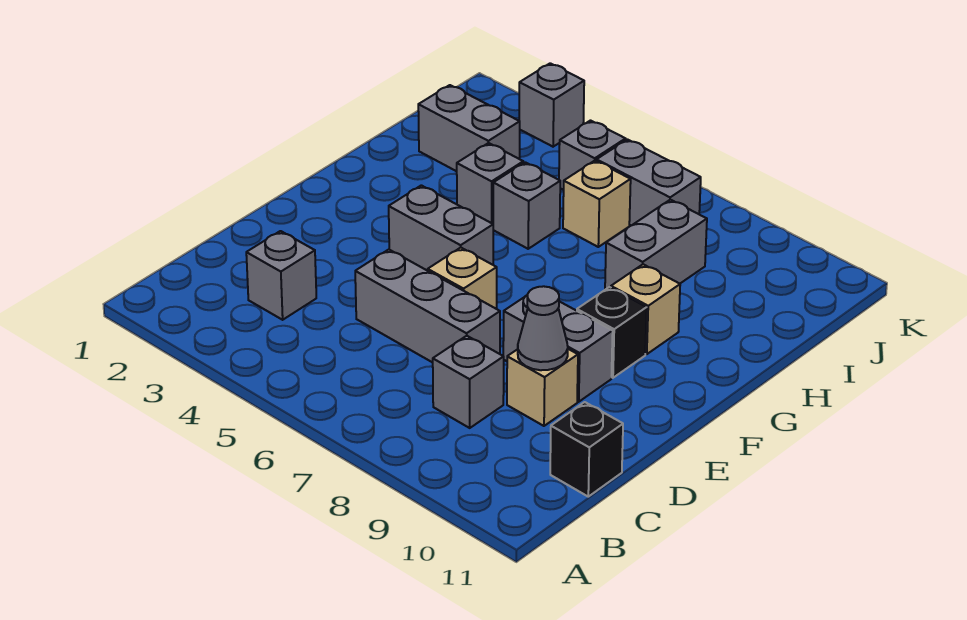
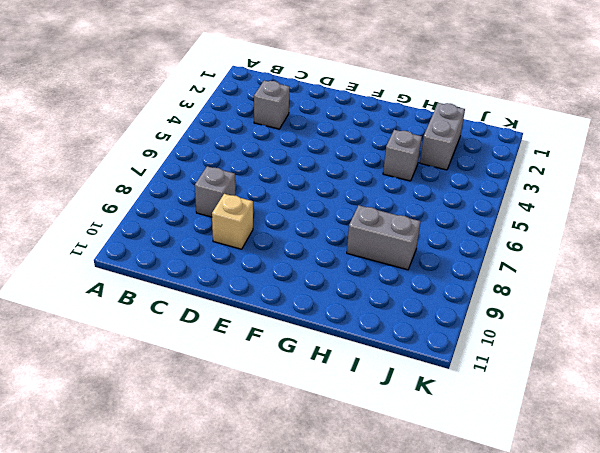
none -> black 1x1 brick [550,402,623,497]
none -> grey 1x3 brick [355,250,500,363]
none -> tan 1x1 brick [428,248,497,309]

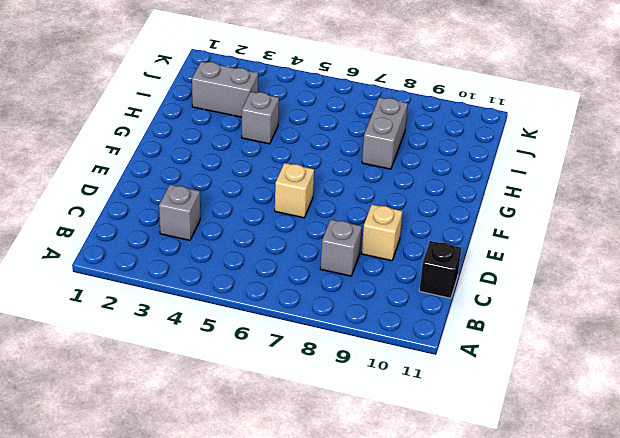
none -> grey 1x3 brick [355,250,500,363]
none -> grey 1x2 brick [503,295,613,402]
none -> grey 1x2 brick [389,185,493,271]

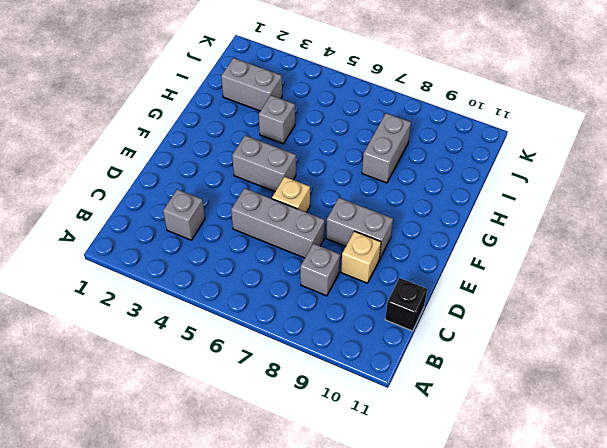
none -> black 1x1 brick [577,287,647,378]
none -> tan 1x1 brick [611,264,680,354]
none -> grey 1x1 brick [493,162,560,249]

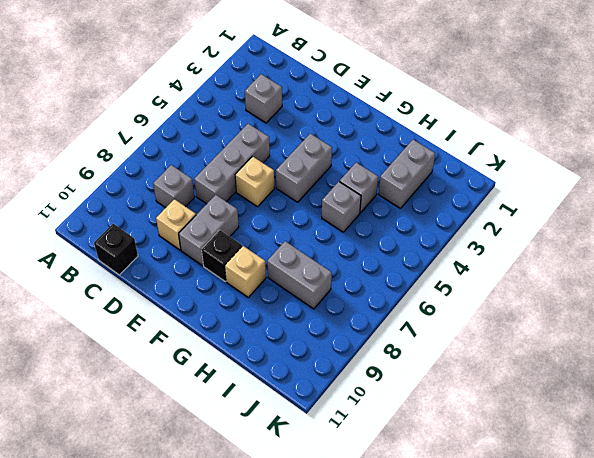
none -> tan 1x1 brick [563,161,631,247]
none -> grey 1x1 brick [559,121,626,190]
none -> grey 1x2 brick [597,139,701,226]

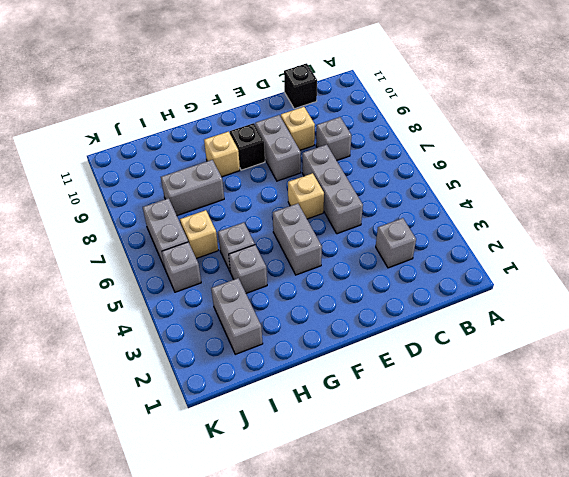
none -> grey 1x1 brick [519,63,584,147]
none -> grey 1x1 cone [518,286,568,370]

